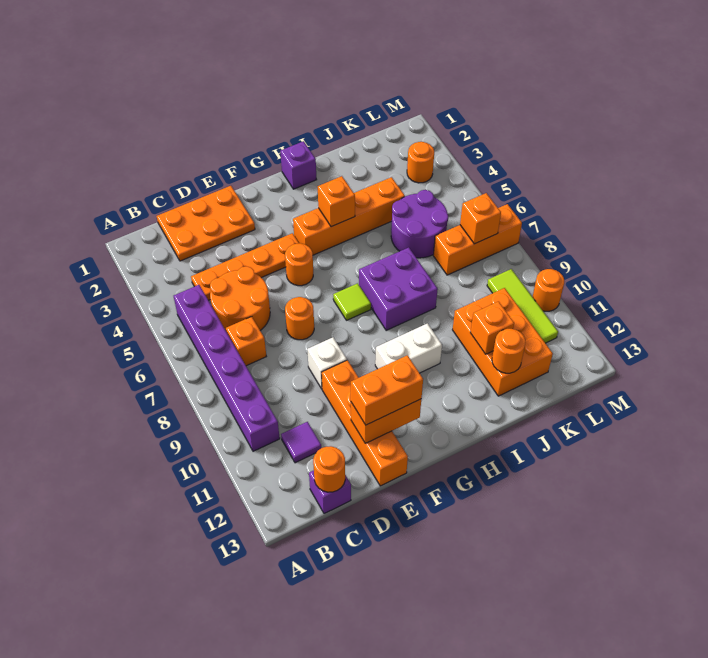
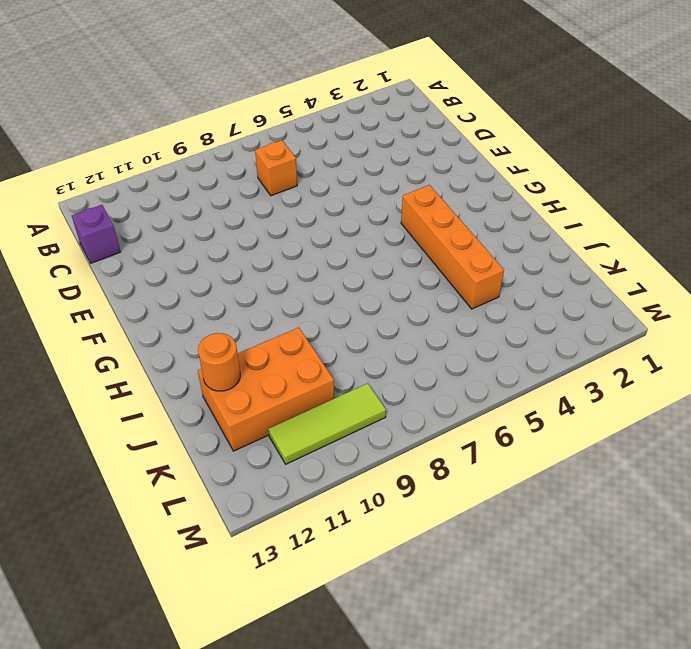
none -> purple 1x6 brick [174,285,280,451]
none -> orange 2x3 plate [157,186,255,261]
none -> orange 1x4 plate [191,233,299,300]

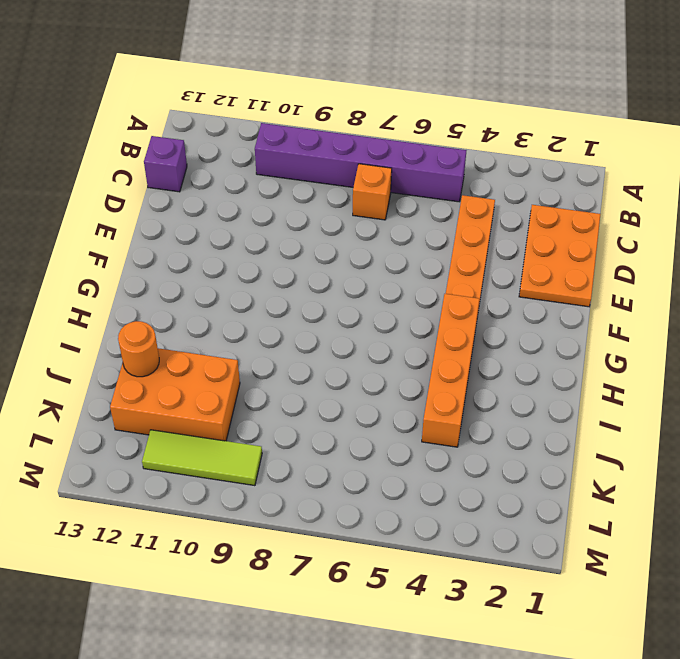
none -> orange 2x2 round brick [210,266,270,330]
none -> purple 1x1 tile [281,422,321,463]
none -> orange 1x1 round brick [285,297,314,340]

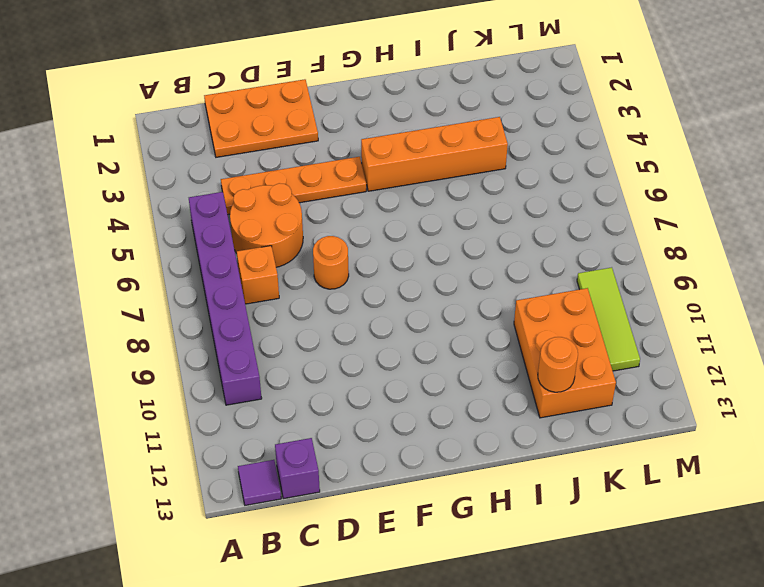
purple 1x1 tile [238,460,281,505] -> purple 1x1 tile moved to [281,422,321,463]
none -> white 1x1 brick [307,337,347,389]
none -> orange 1x4 brick [322,360,408,486]
none -> orange 1x1 round brick [285,243,313,286]

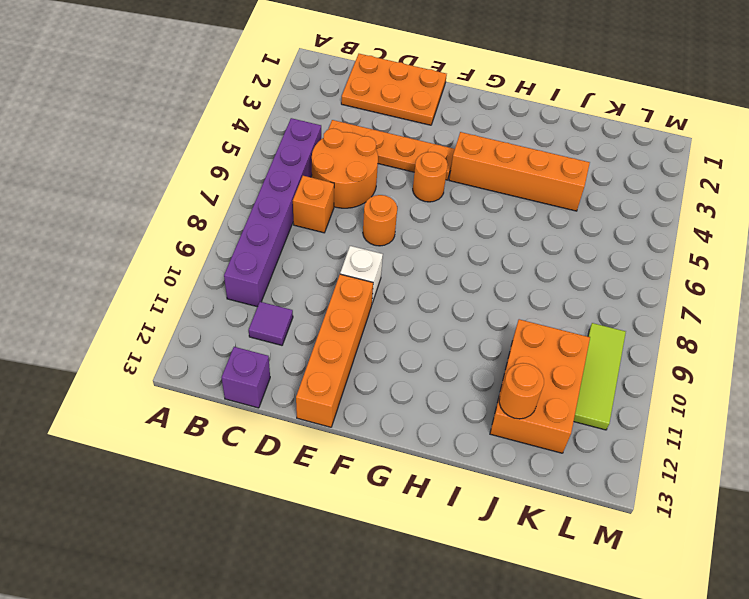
none -> lime 1x1 tile [333,283,371,320]
none -> white 1x2 brick [375,323,442,373]
none -> purple 1x1 brick [280,141,317,189]

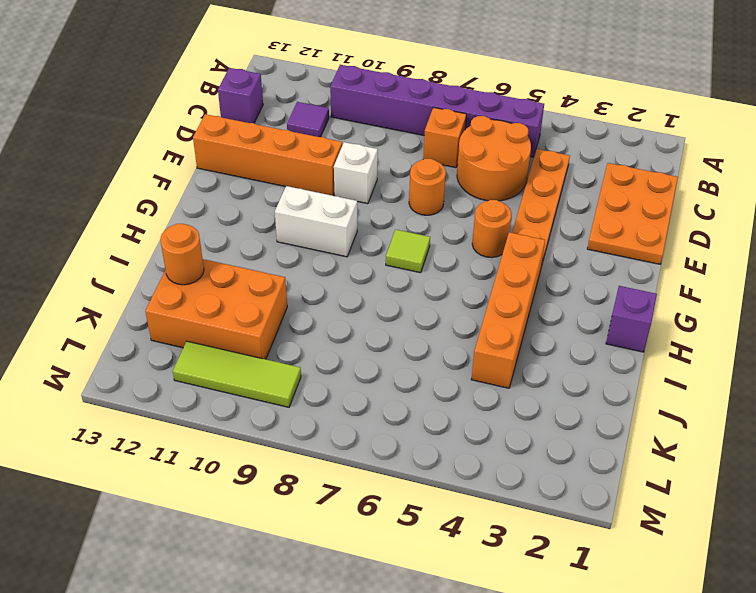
white 1x2 brick [275,186,357,257] -> white 1x2 brick turned to [375,323,442,373]
none -> purple 2x2 brick [359,247,438,330]
none -> purple 2x2 round brick [391,190,448,258]
none -> orange 1x3 brick [433,204,522,275]

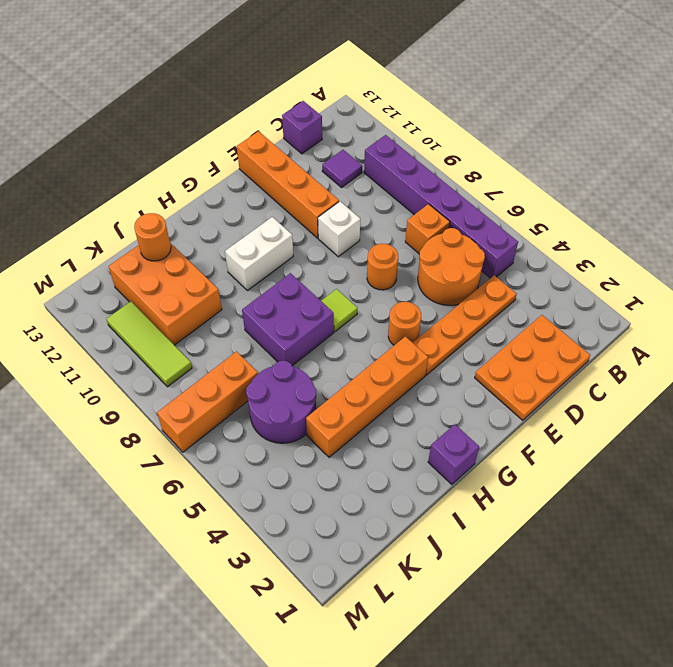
none -> orange 1x1 round brick [407,142,434,183]
none -> orange 1x1 round brick [533,269,564,311]
none -> orange 1x1 round brick [313,446,345,492]

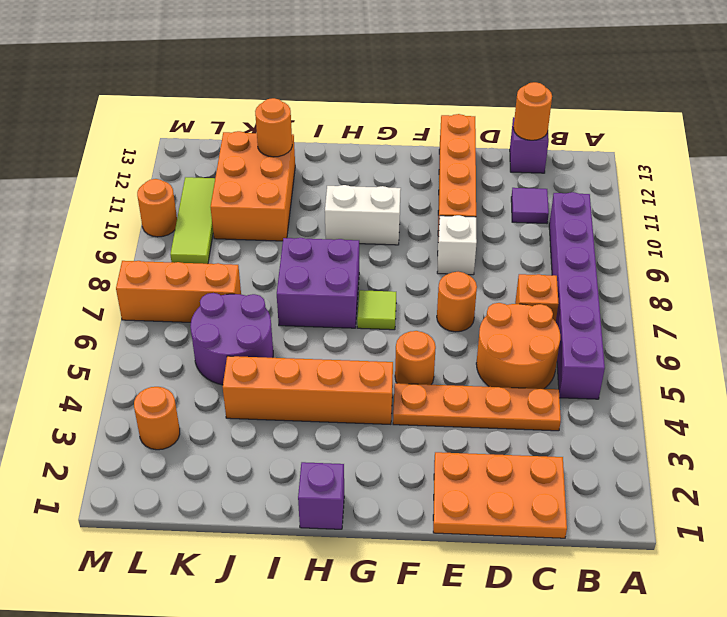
none -> orange 1x2 brick [351,399,421,443]
none -> orange 1x1 brick [318,176,355,227]
none -> orange 1x1 brick [470,301,514,354]

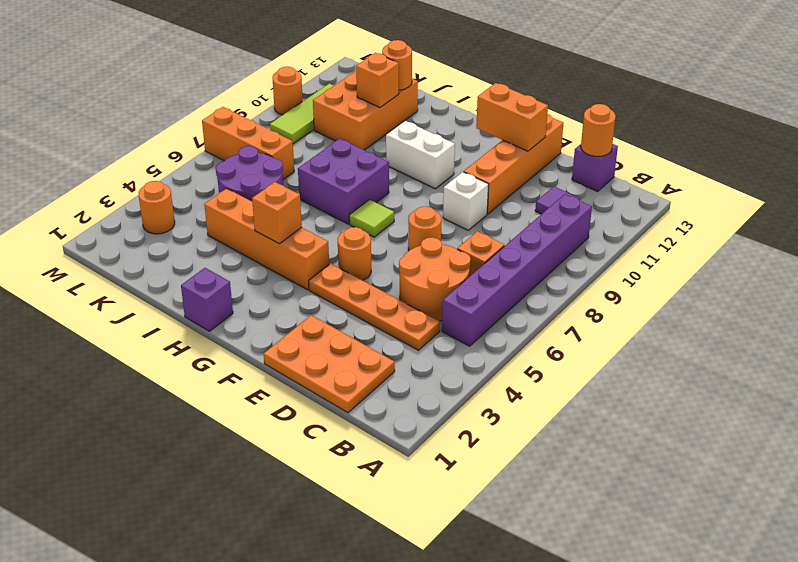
none -> orange 1x1 brick [460,193,501,244]
none -> orange 1x2 brick [351,355,423,425]

